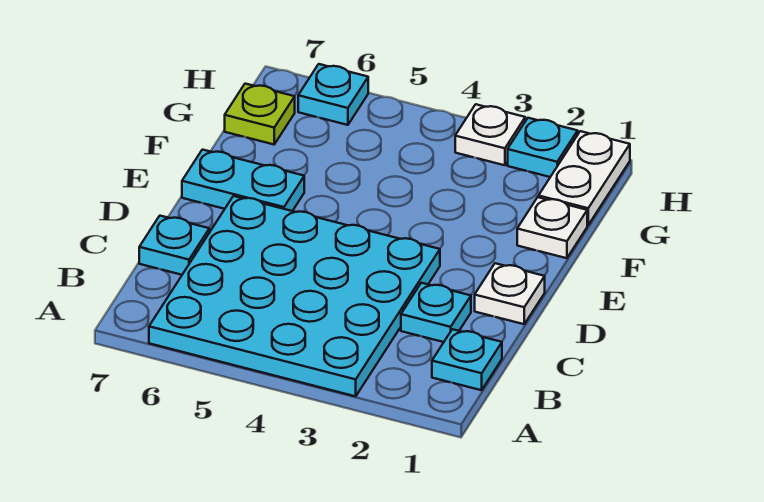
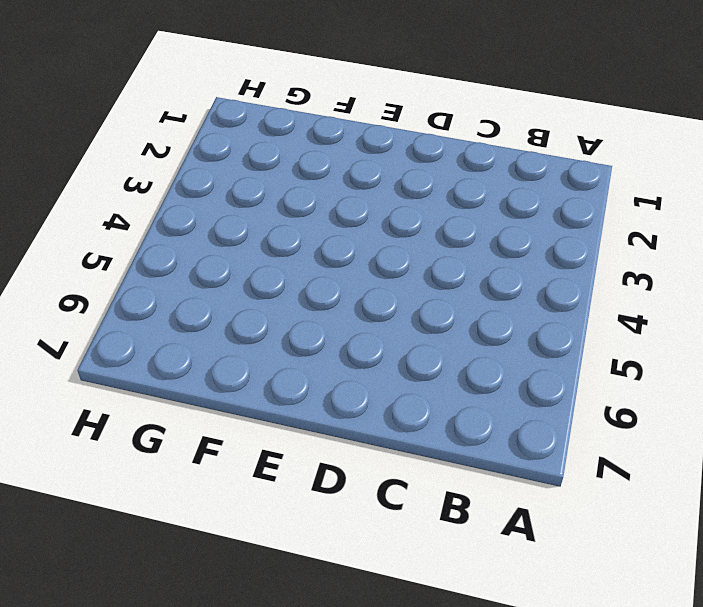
none -> cyan 4x4 plate [149,196,440,396]
none -> cyan 1x1 plate [432,329,502,390]
none -> cyan 1x1 plate [401,283,471,342]

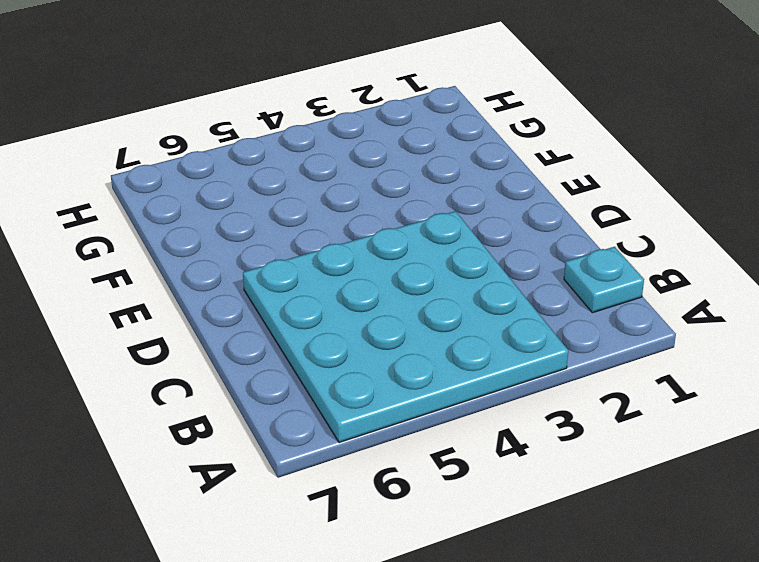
none -> cyan 1x1 plate [401,283,471,342]
none -> cyan 1x1 plate [139,216,209,275]
none -> white 1x1 plate [475,263,545,324]

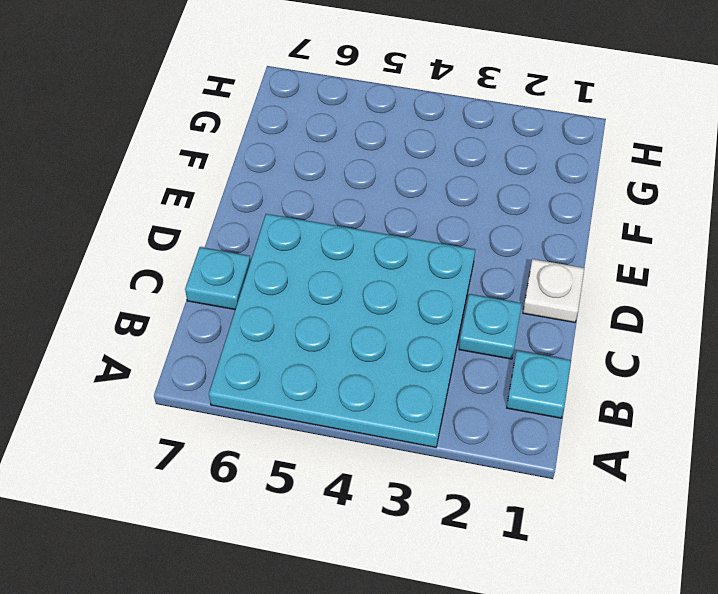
none -> cyan 1x2 plate [182,150,304,211]
none -> white 1x1 plate [517,197,587,258]
none -> white 1x2 plate [539,131,630,225]

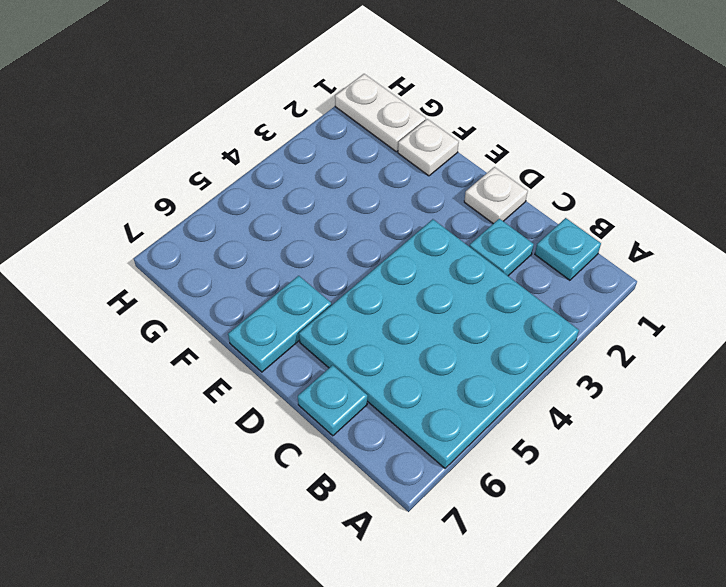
none -> lime 1x1 plate [225,84,295,144]
none -> cyan 1x1 plate [508,118,578,177]
none -> white 1x1 plate [455,104,525,165]

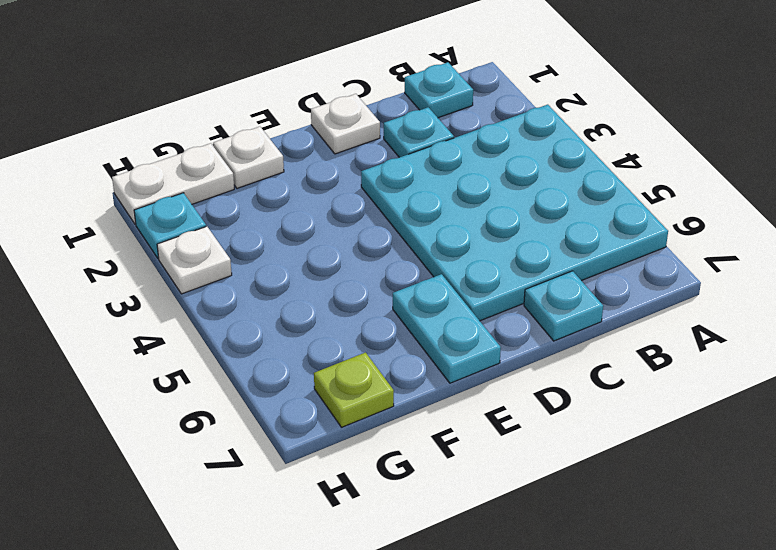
none -> cyan 1x1 plate [298,64,368,125]

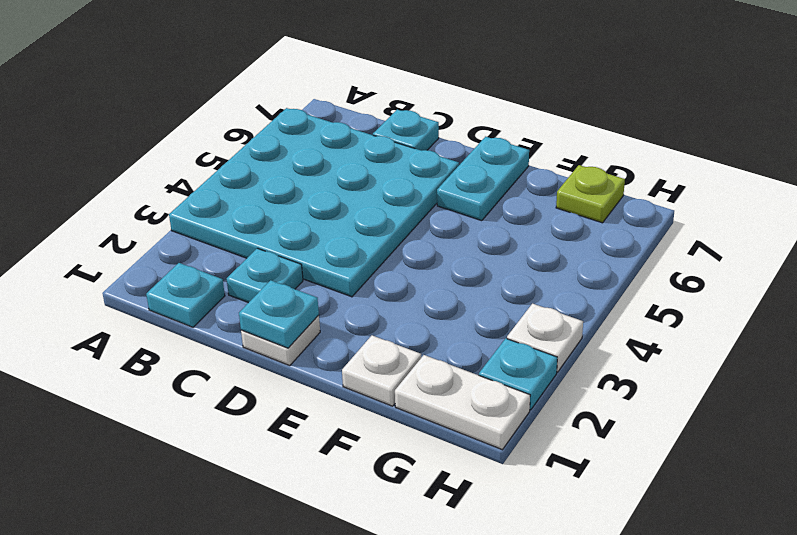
cyan 1x1 plate [239,280,319,348] -> cyan 1x1 plate moved to [298,64,368,125]

